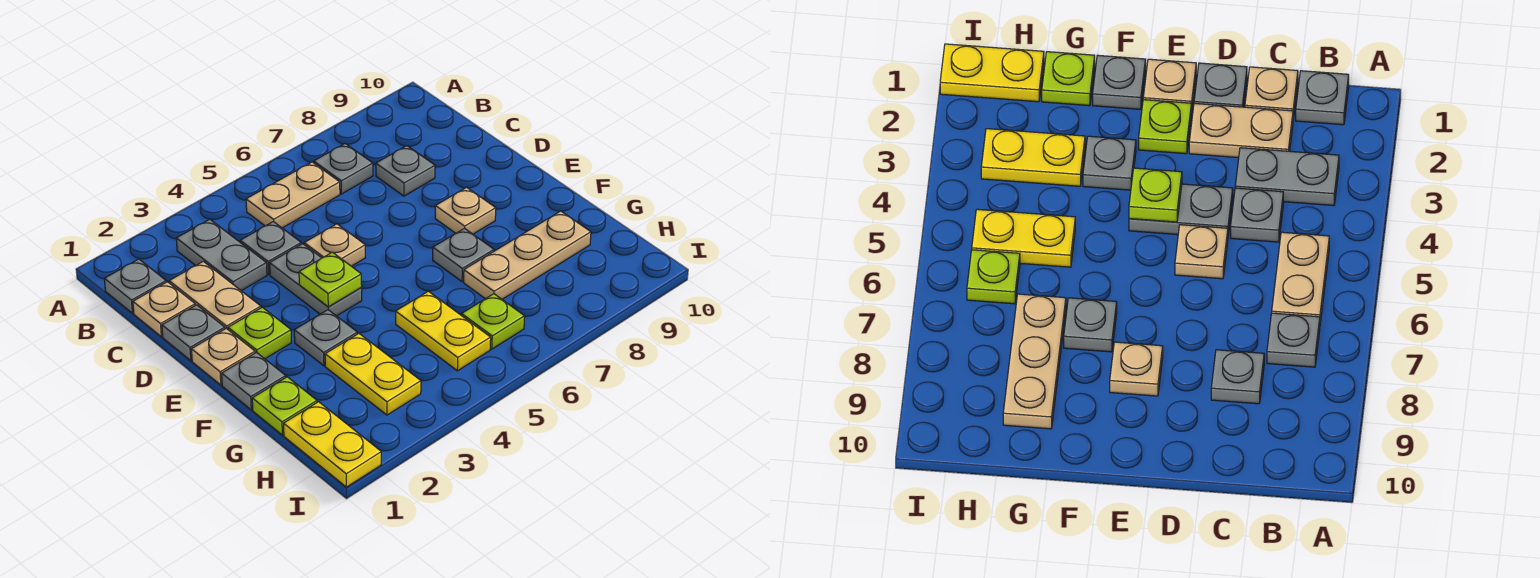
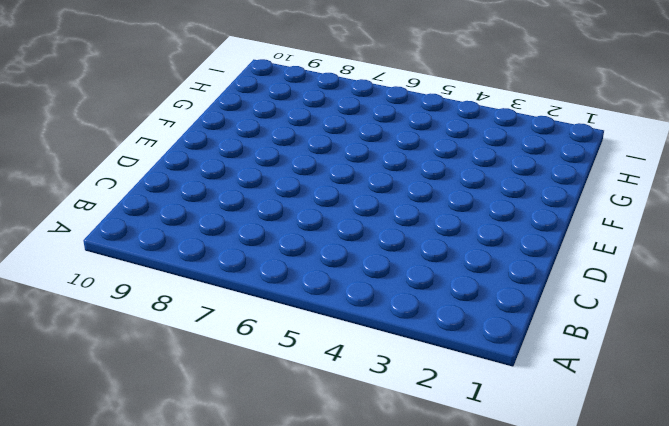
none -> grey 1x1 plate [104,259,166,313]
none -> grey 1x2 plate [176,219,267,291]
none -> tan 1x2 plate [246,162,340,228]

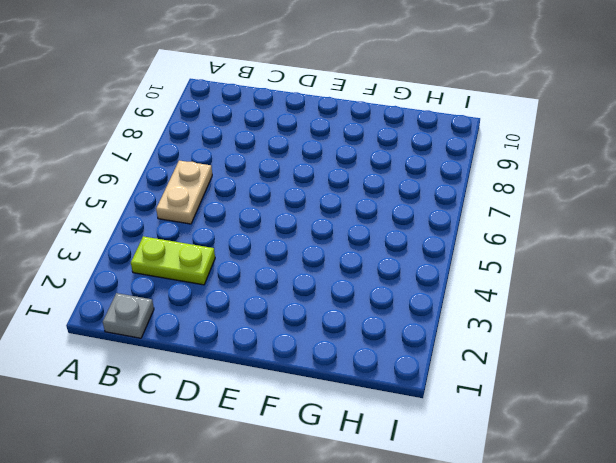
lime 1x2 plate [131,236,215,285] -> grey 1x2 plate [176,219,267,291]
none -> grey 1x1 plate [314,144,373,194]
none -> tan 1x1 plate [133,282,195,337]
none -> tan 1x2 plate [169,261,261,329]

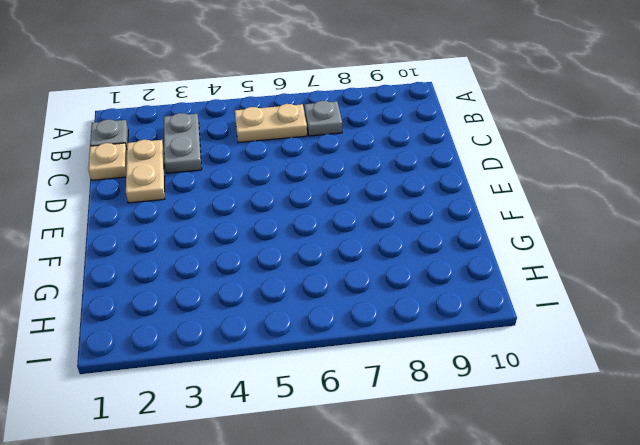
none -> grey 1x1 plate [240,222,301,274]
none -> grey 1x1 plate [376,146,435,196]
none -> grey 1x1 plate [162,305,225,361]

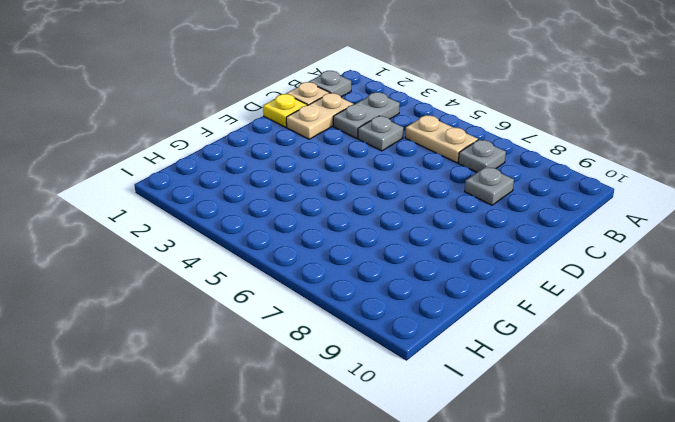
yellow 1x1 plate [263,94,307,127] -> grey 1x1 plate [162,305,225,361]
none -> grey 1x2 plate [270,244,362,316]
none -> tan 1x1 plate [304,224,366,266]
none -> tan 1x1 plate [192,328,255,385]

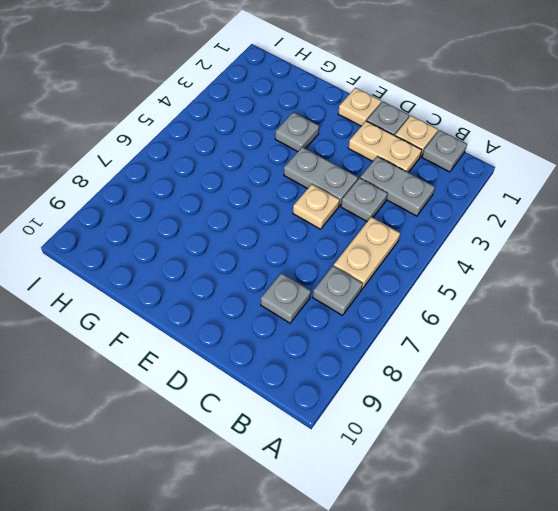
none -> lime 1x1 plate [228,307,291,359]
none -> tan 1x1 plate [435,187,496,234]
none -> grey 1x1 plate [222,352,286,410]

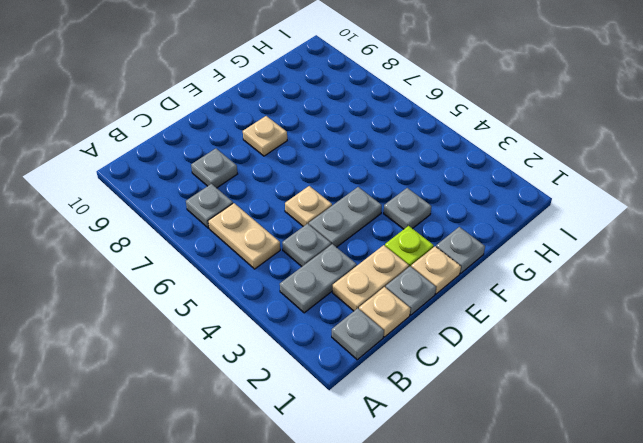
none -> grey 1x1 plate [433,228,494,282]
none -> lime 1x1 plate [252,377,317,435]
none -> yellow 1x2 plate [325,334,421,415]

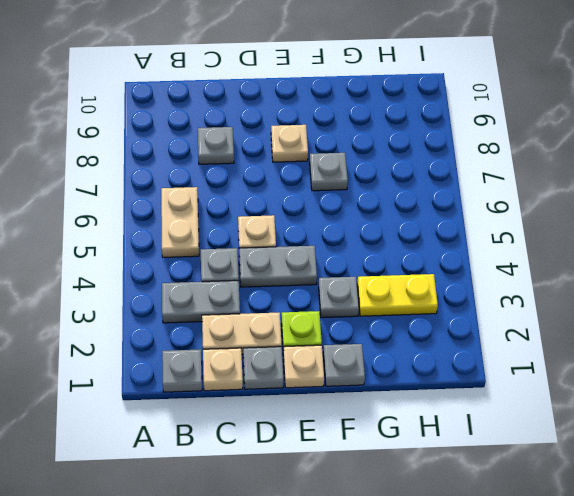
none -> grey 1x1 plate [314,144,373,194]
none -> lime 1x1 plate [252,377,317,435]
none -> yellow 1x2 plate [396,291,491,371]

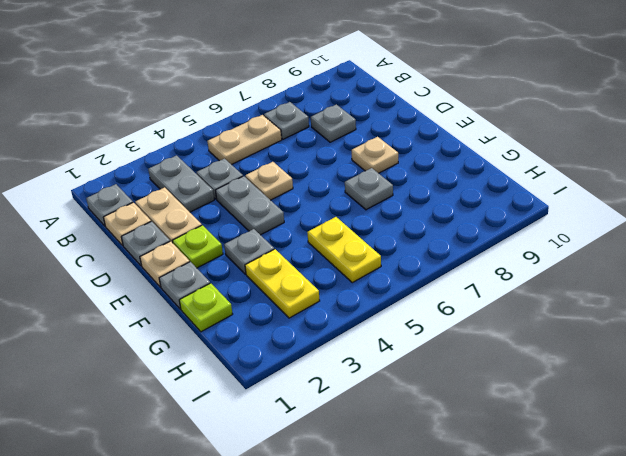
none -> tan 1x3 plate [464,211,591,299]
none -> yellow 1x2 plate [284,402,381,487]
none -> lime 1x1 plate [462,294,525,349]

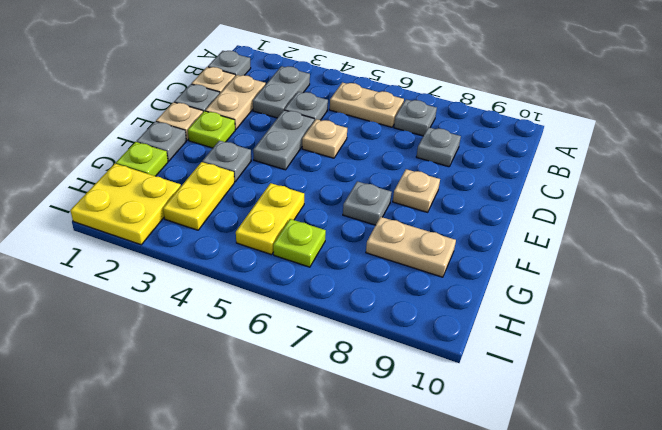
tan 1x2 plate [366,217,456,277] -> tan 1x3 plate [464,211,591,299]
yellow 2x2 plate [70,164,181,245] -> yellow 1x2 plate [284,402,381,487]
none -> lime 1x1 plate [299,252,362,307]

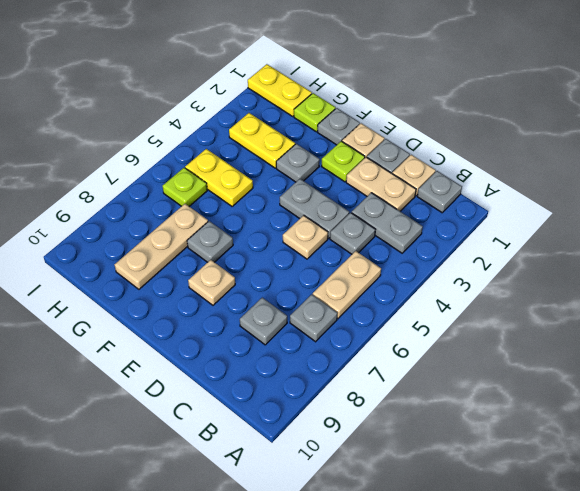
none -> lime 1x1 plate [299,252,362,307]

